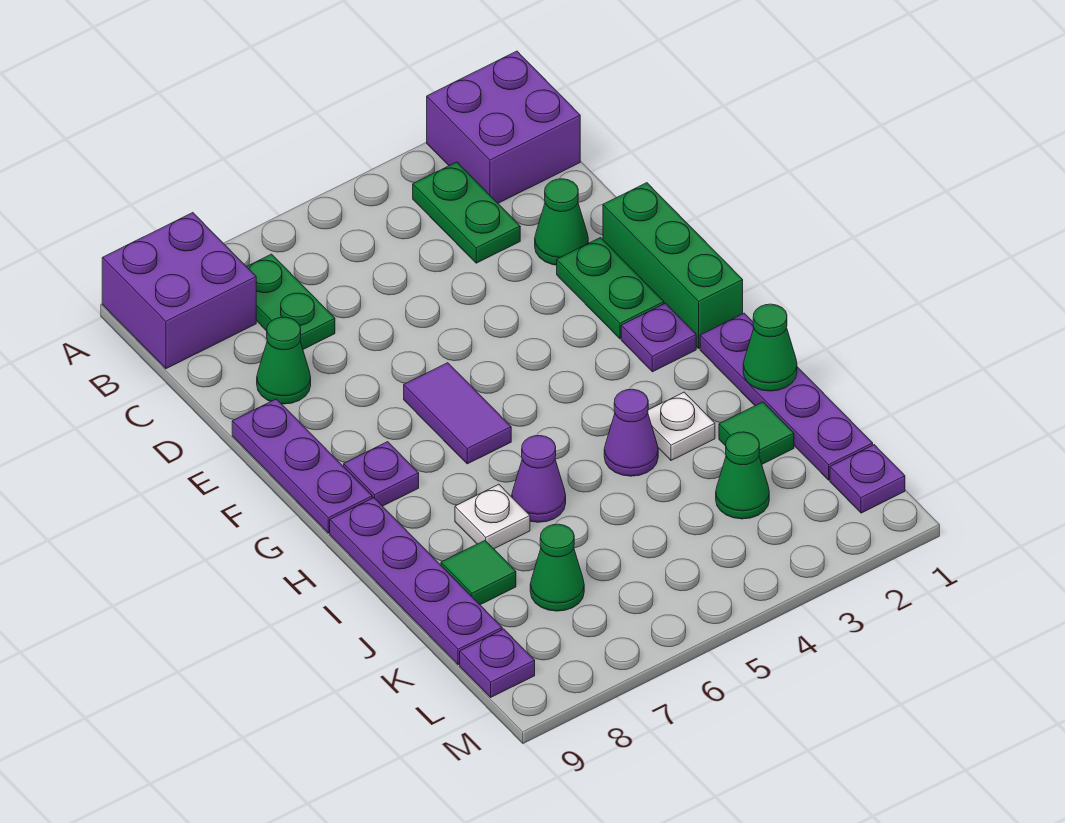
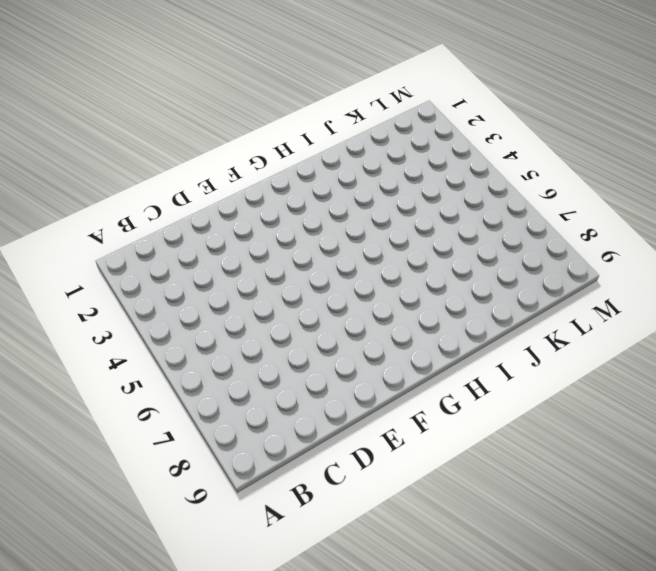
none -> purple 2x2 brick [427,51,580,203]
none -> purple 2x2 brick [102,213,256,369]
none -> green 1x2 plate [413,162,520,263]

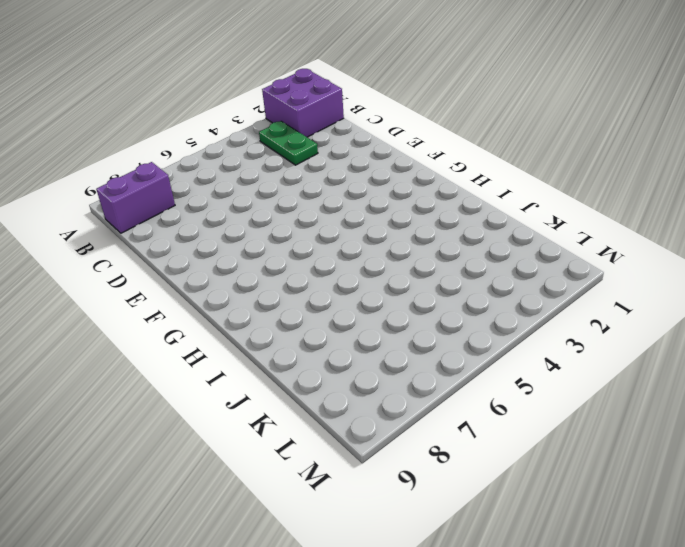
purple 1x2 brick [96,162,175,233] -> purple 2x2 brick [102,213,256,369]
none -> green 1x2 plate [247,254,335,349]
none -> green 1x1 cone [535,179,588,265]
none -> green 1x1 cone [257,317,311,404]

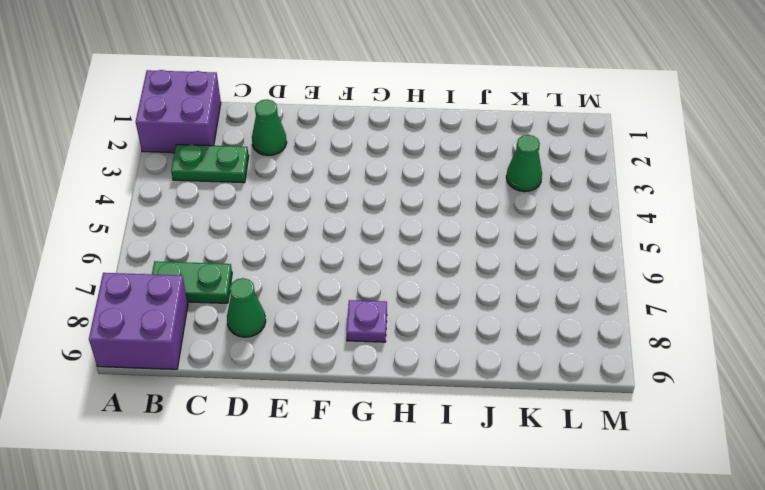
none -> green 1x3 brick [603,183,743,348]
none -> green 1x2 plate [557,238,664,339]
none -> purple 1x3 plate [232,399,372,533]

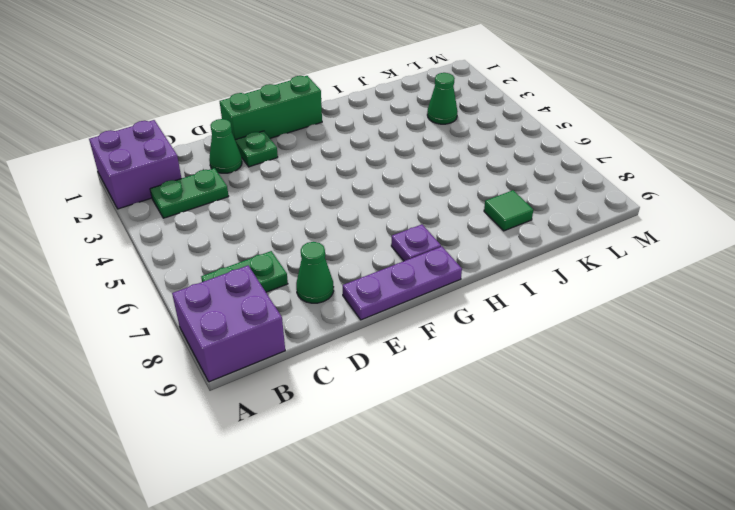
green 1x1 plate [235,131,278,167] -> green 1x2 plate [557,238,664,339]
none -> purple 1x2 tile [404,363,511,464]
none -> purple 1x1 plate [621,303,696,372]
none -> purple 1x4 plate [700,313,873,480]

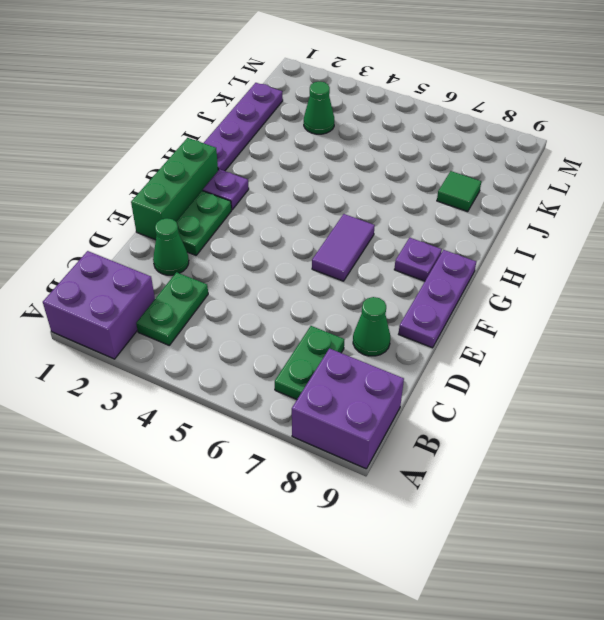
none -> purple 1x4 plate [330,498,502,665]
none -> white 1x1 plate [648,392,715,460]
none -> purple 1x1 cone [604,389,658,476]

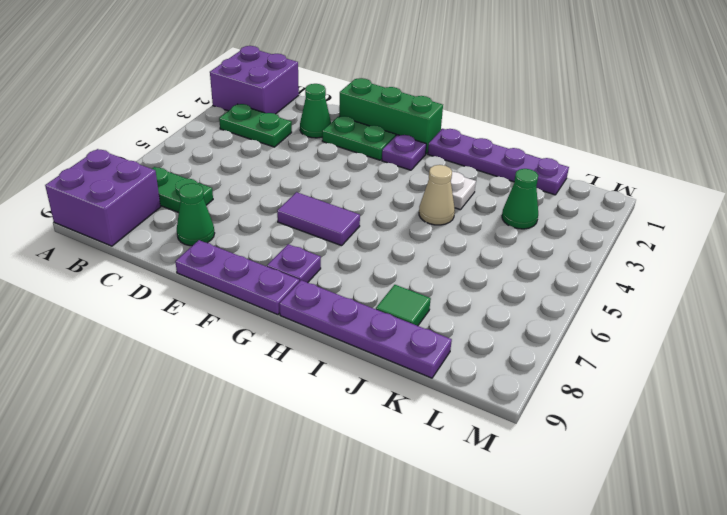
tan 1x1 cone [419,165,455,225] -> purple 1x1 cone [604,389,658,476]
none -> purple 1x1 cone [512,436,566,522]
none -> white 1x1 plate [455,484,530,549]
none -> green 1x1 tile [719,402,794,464]

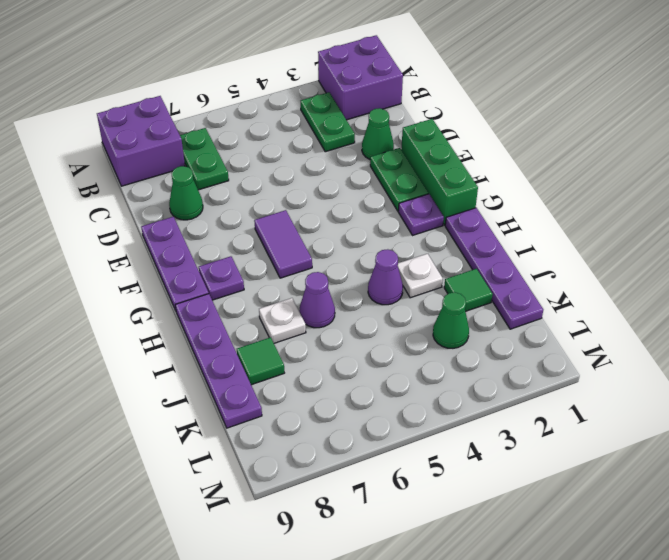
none -> green 1x1 cone [530,524,584,611]
none -> purple 1x1 plate [830,445,905,513]
none -> purple 1x1 plate [460,629,535,697]

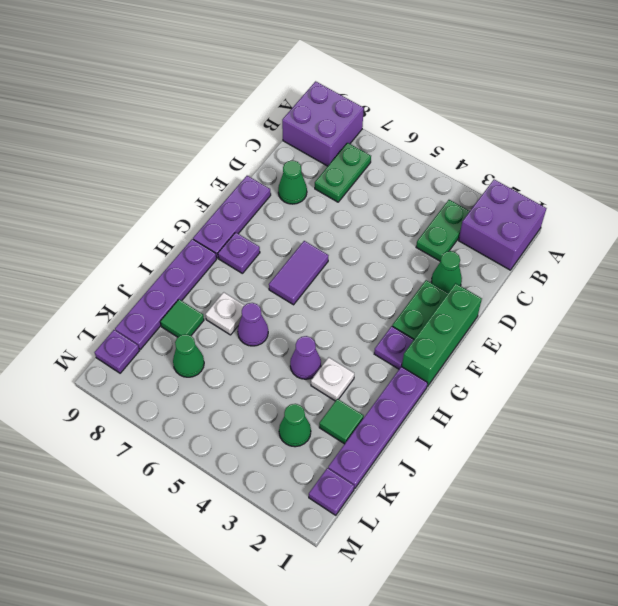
none -> green 1x1 cone [743,304,797,391]

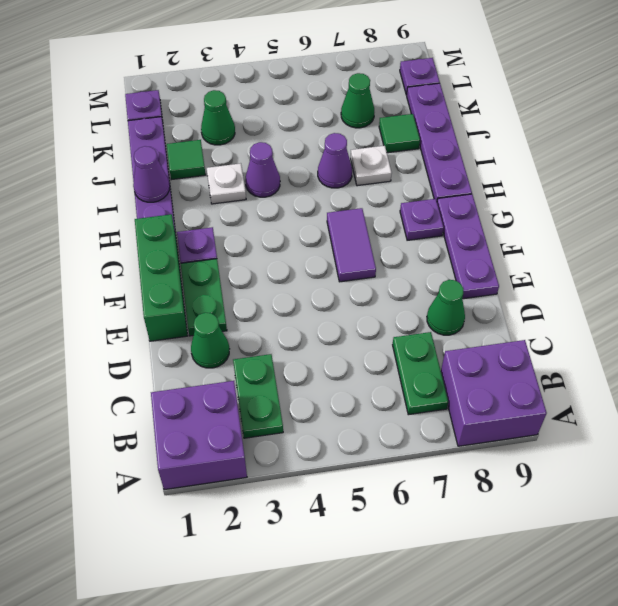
purple 1x1 cone [133,146,170,202] -> green 1x1 cone [743,304,797,391]

